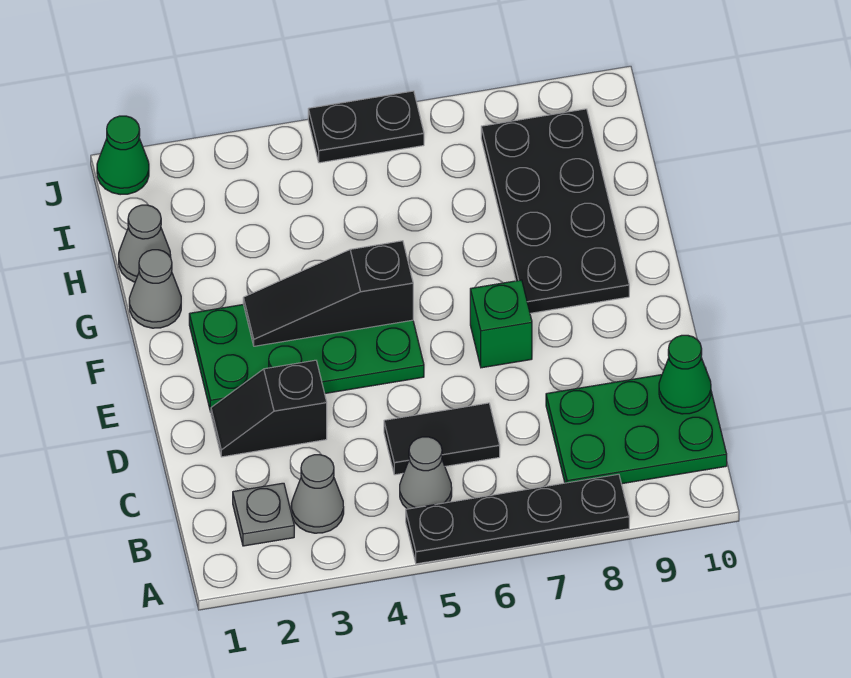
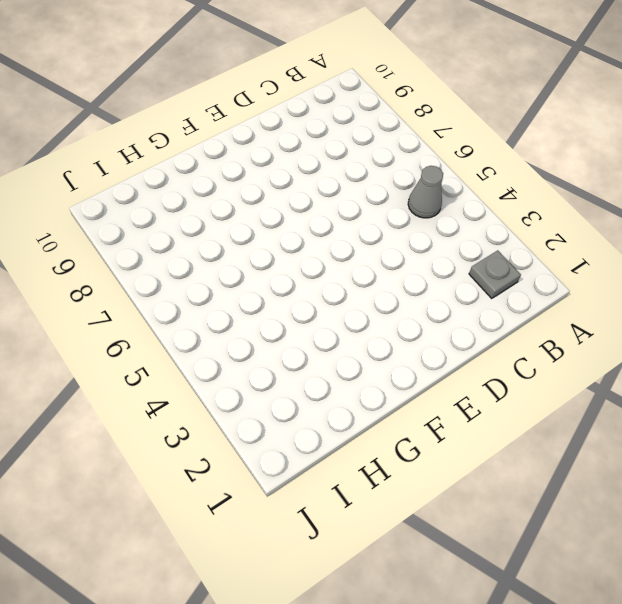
none -> black 1x4 plate [406,474,629,564]
none -> grey 1x1 cone [291,455,344,533]
none -> green 2x3 plate [546,375,727,484]

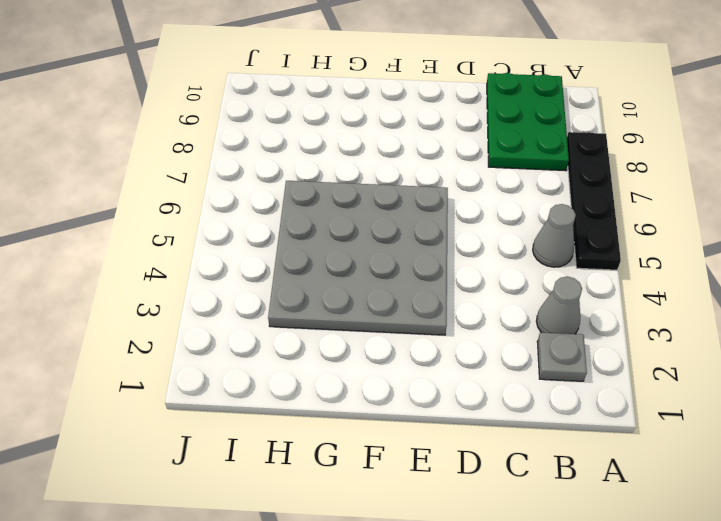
grey 4x4 plate [268,181,448,335] -> green 2x4 plate [189,304,424,412]
none -> black 1x2 tile [384,403,500,475]
none -> black 1x2 slope [211,360,327,457]
none -> green 1x1 brick [470,280,532,368]

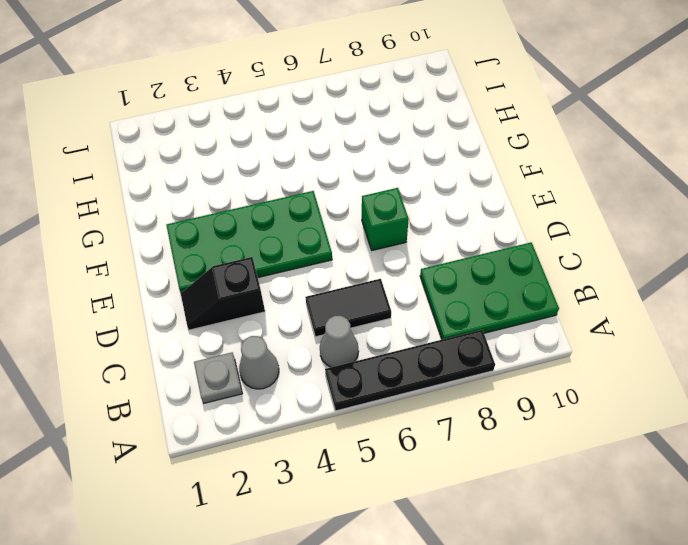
none -> black 2x4 plate [481,109,629,313]
none -> grey 1x1 cone [129,250,181,328]
none -> grey 1x1 cone [119,205,171,282]

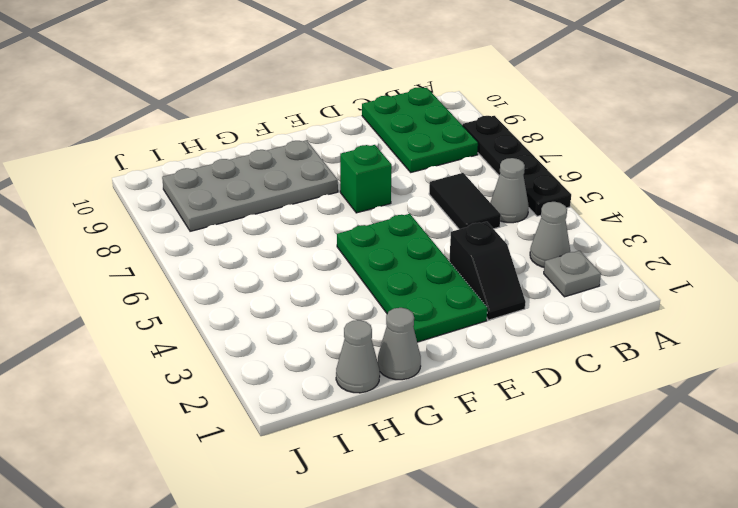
grey 2x4 plate [162,140,338,231] -> black 2x4 plate [481,109,629,313]
none -> green 1x1 cone [97,116,149,195]
none -> black 1x2 plate [308,91,424,163]
none -> green 1x1 cone [659,335,711,414]

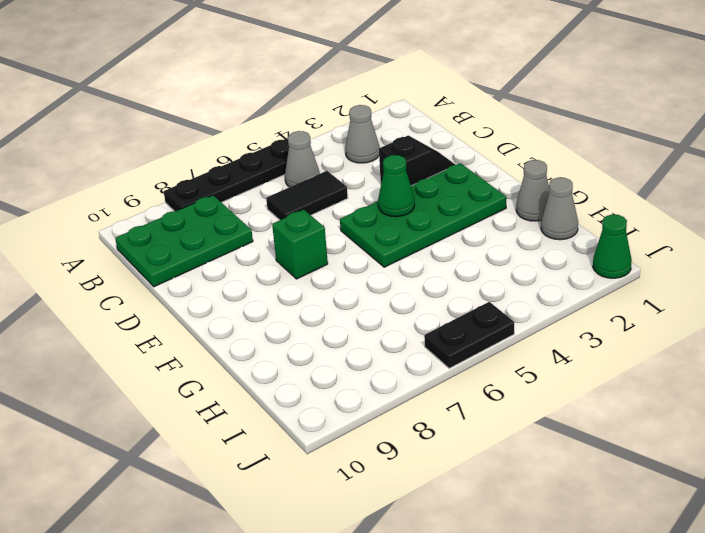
green 1x1 cone [378,155,415,217] -> green 1x1 cone moved to [659,335,711,414]
none -> grey 1x1 plate [233,483,294,546]
none -> black 2x4 plate [481,109,629,313]
none -> black 1x3 slope [243,241,413,346]

